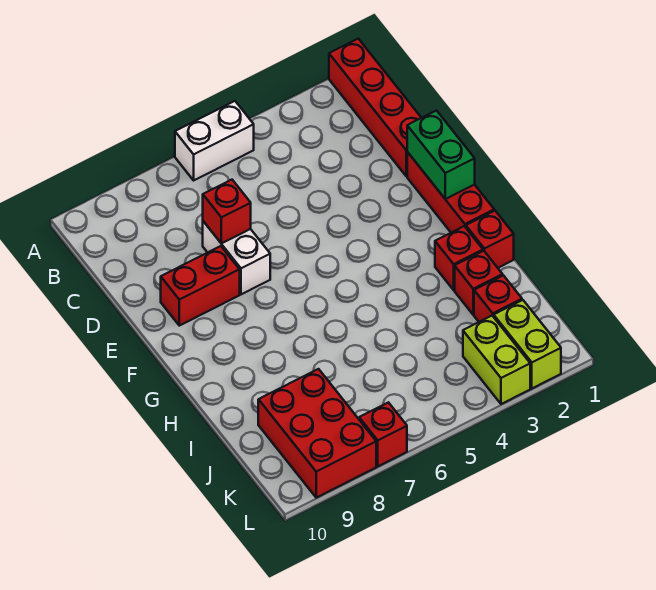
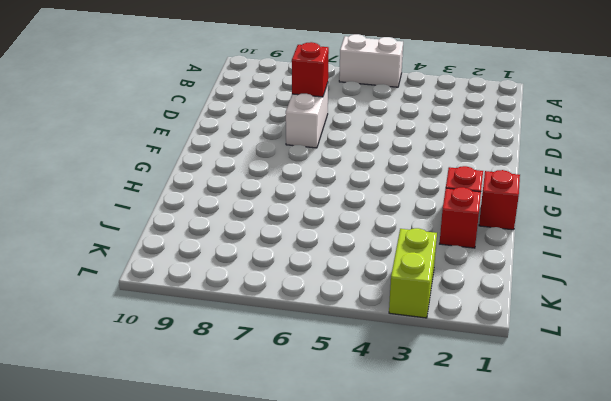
none -> red 1x4 brick [329,39,421,176]
none -> red 1x3 brick [407,152,494,233]
none -> red 1x2 brick [161,246,240,326]

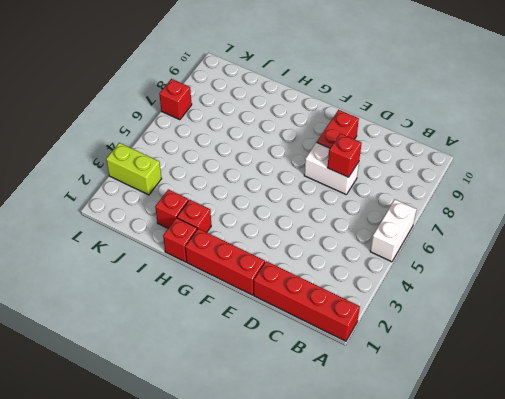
none -> red 1x1 brick [474,275,522,322]
none -> red 2x3 brick [258,369,376,498]
none -> lime 1x2 brick [494,300,561,388]

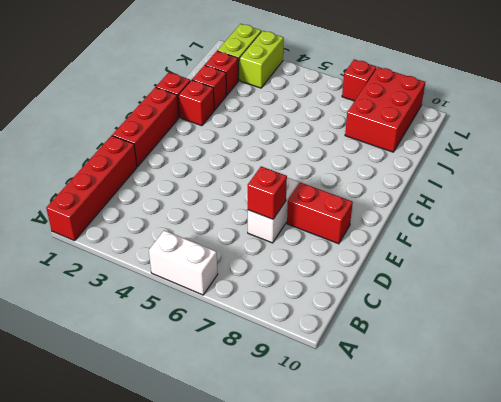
none -> green 1x2 brick [407,111,475,199]

